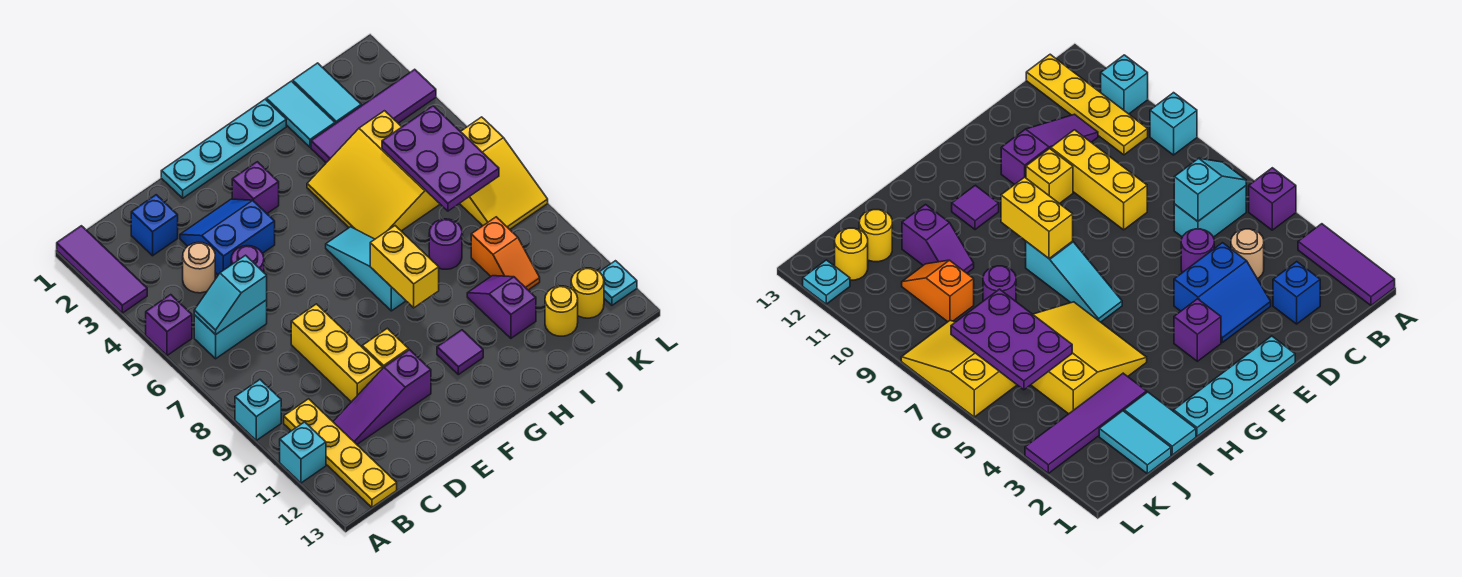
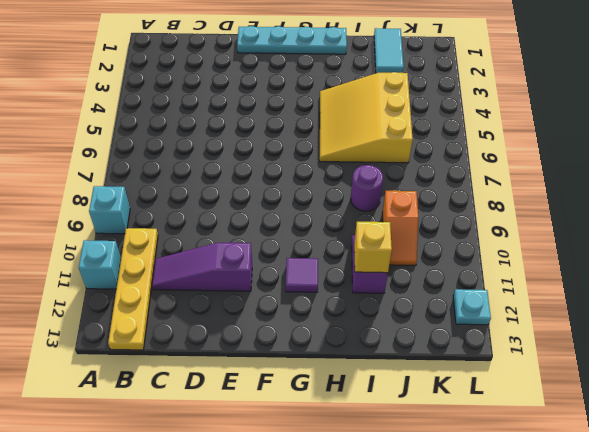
yellow 1x1 brick [354,222,392,273] -> yellow 1x1 brick moved to [362,328,409,369]
none -> purple 1x3 tile [57,226,147,313]
none -> purple 1x1 brick [146,295,192,355]
none -> cyan 1x2 brick [194,300,267,359]
none -> blue 1x1 brick [131,195,178,256]

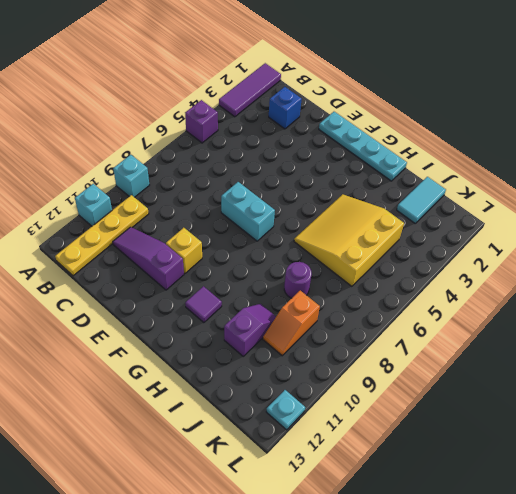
cyan 1x2 brick [221,182,275,241] -> cyan 1x2 brick moved to [194,300,267,359]
none -> tan 1x1 round brick [183,242,215,293]
none -> blue 2x2 slope [180,199,275,275]
none -> purple 1x1 round brick [231,246,264,272]
none -> yellow 1x3 brick [291,304,382,402]

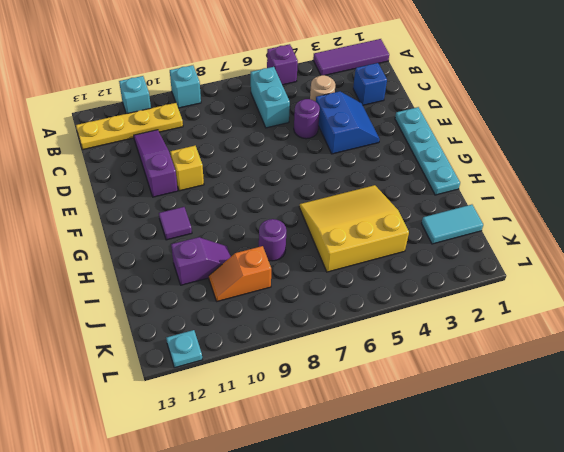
none -> yellow 1x3 brick [291,304,382,402]
none -> purple 1x1 brick [232,162,279,213]
none -> cyan 1x3 slope [326,227,406,311]
none -> cyan 1x2 tile [266,81,335,147]

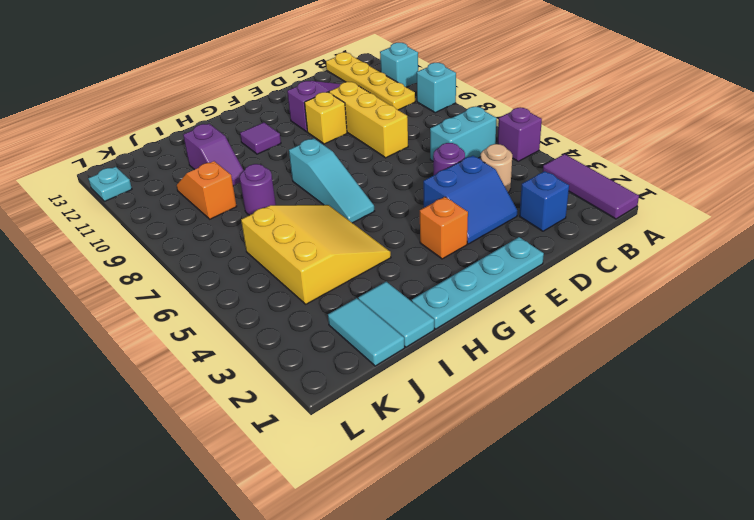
orange 1x1 brick [420,197,468,259] -> purple 1x1 brick [232,162,279,213]
none -> purple 1x4 tile [311,69,436,163]
none -> yellow 1x1 round brick [545,286,578,336]
none -> yellow 2x3 slope [459,117,548,229]
none -> yellow 1x1 round brick [571,268,604,318]

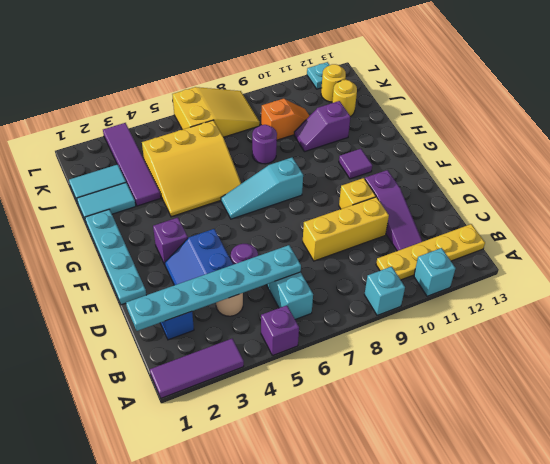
cyan 1x6 plate [126,245,301,331] -> cyan 1x2 slope [194,255,267,335]
none -> yellow 1x2 brick [370,226,439,308]
none -> purple 2x3 plate [382,106,499,211]

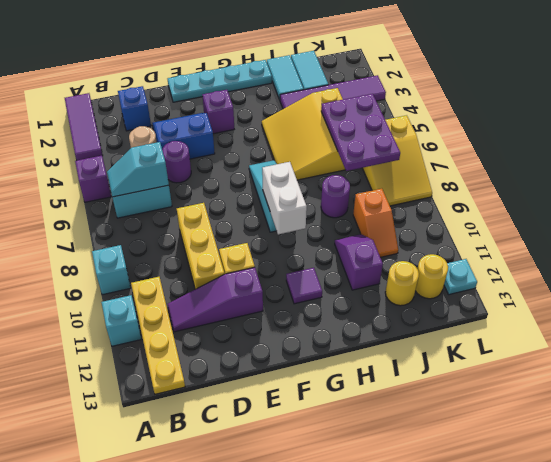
white 1x2 brick [262,162,307,234] -> yellow 1x2 brick [370,226,439,308]

